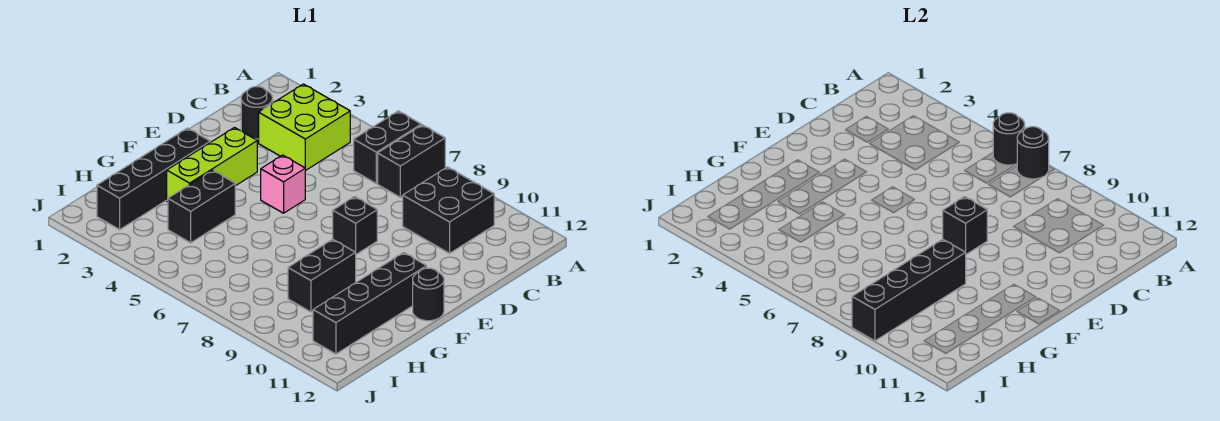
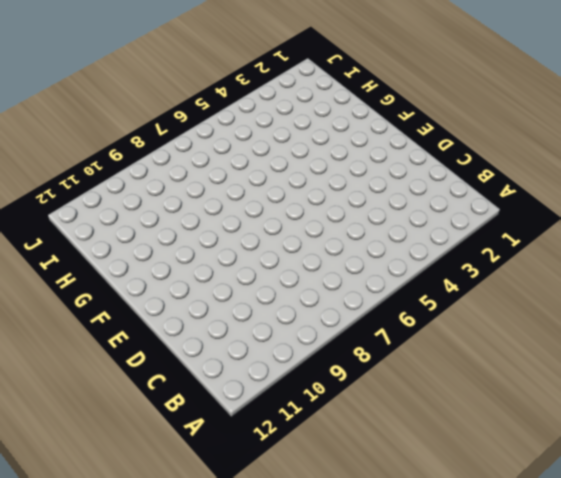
none -> black 1x2 brick [354,111,421,184]
none -> black 1x2 brick [378,125,445,197]
none -> lime 2x2 brick [259,84,350,171]

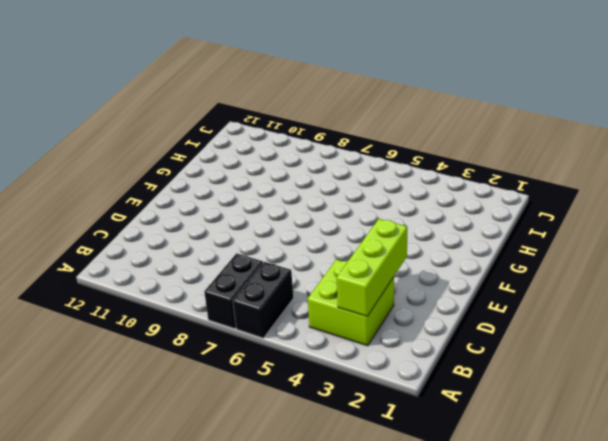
lime 1x3 brick [337,219,407,316] -> lime 1x3 brick moved to [167,128,257,202]
none -> black 2x2 brick [403,167,494,253]
none -> black 1x1 round brick [241,87,273,139]
none -> pink 1x1 brick [261,155,305,213]

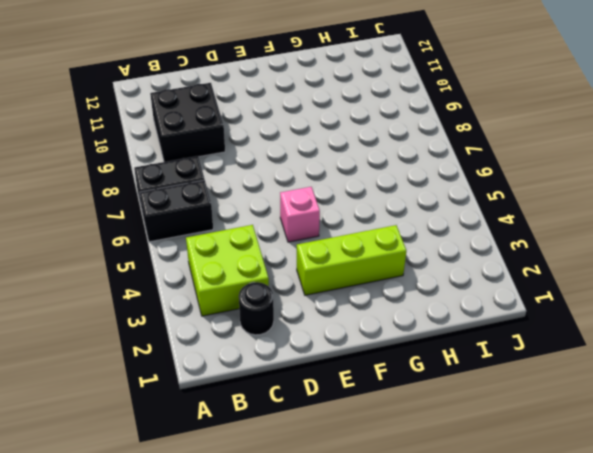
none -> black 1x1 brick [333,197,377,254]
none -> black 1x4 brick [97,128,210,230]
none -> black 1x4 brick [313,253,427,354]

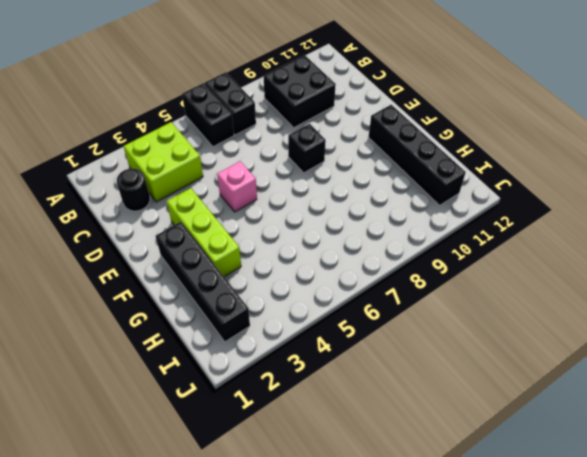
none -> black 1x1 round brick [413,268,444,321]
none -> black 1x2 brick [168,170,235,243]
none -> black 1x2 brick [288,239,356,312]

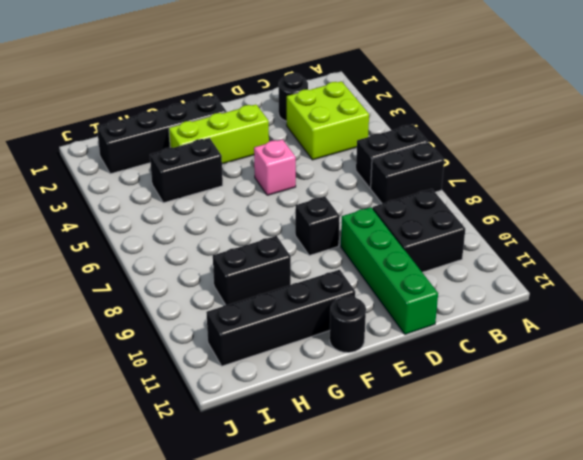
green 1x4 brick [341,207,438,334] -> none
none -> black 1x1 round brick [993,113,1025,165]
none -> black 1x1 round brick [1017,127,1049,179]
none -> black 1x1 brick [943,197,987,254]

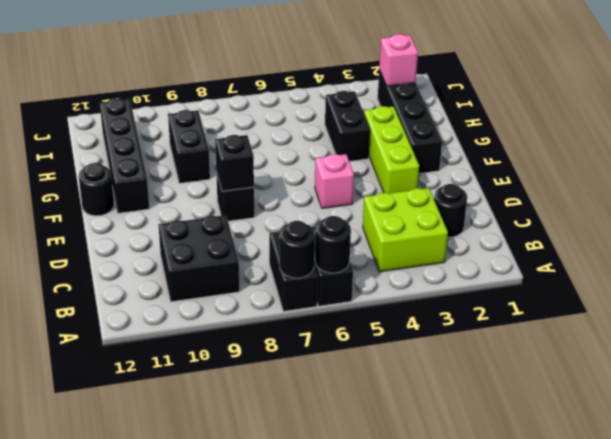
pink 1x1 brick [379,34,418,86] -> none
none -> black 1x4 brick [852,239,966,341]

